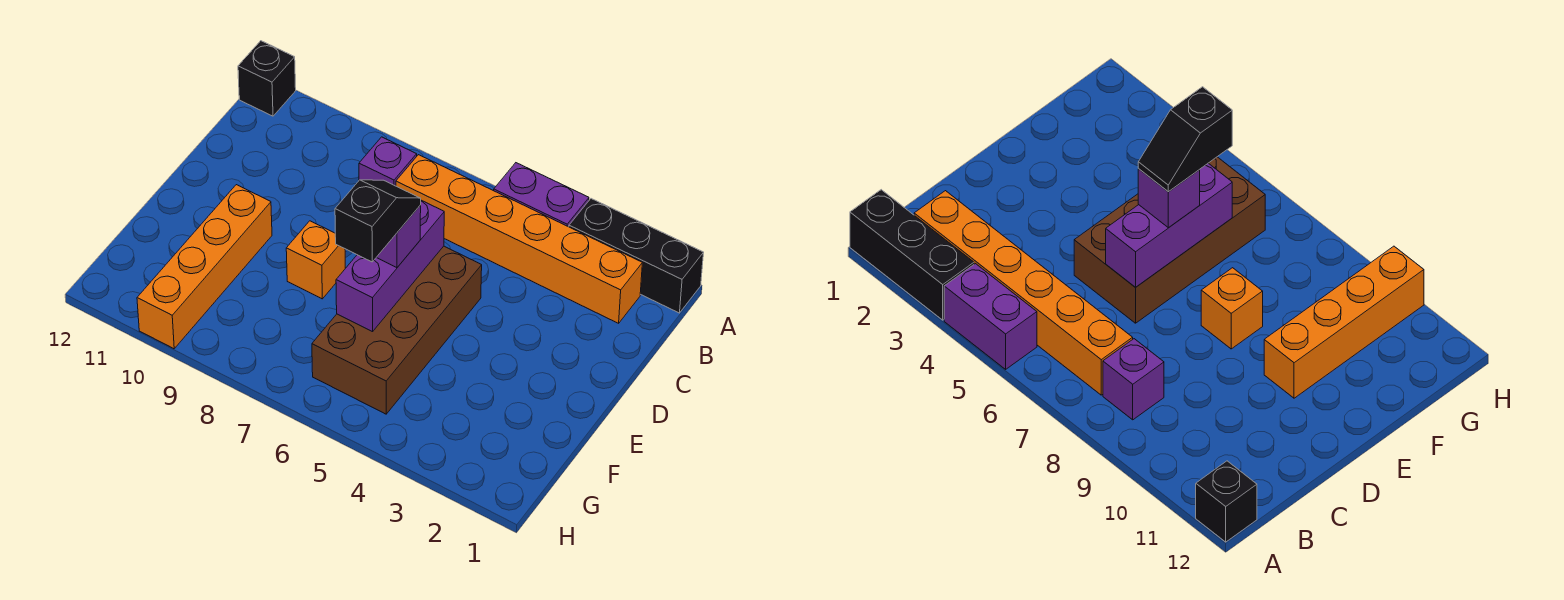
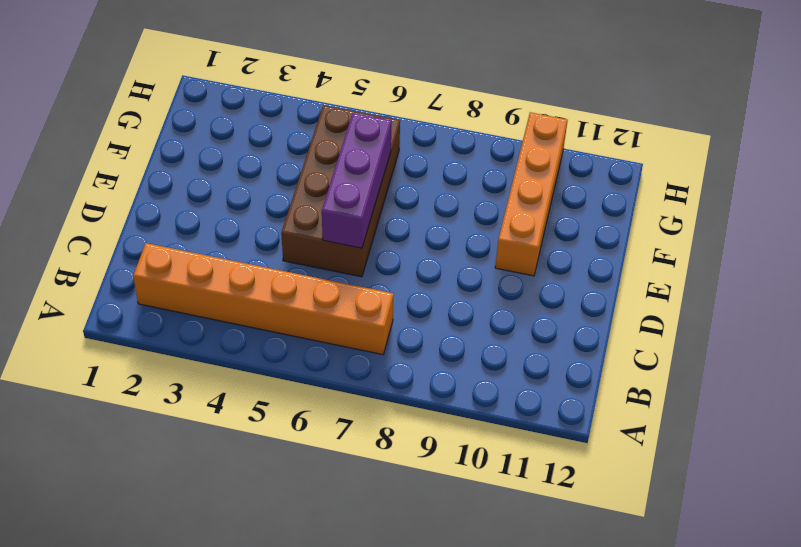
none -> black 1x3 brick [569,199,704,313]
none -> purple 1x2 brick [494,163,589,227]

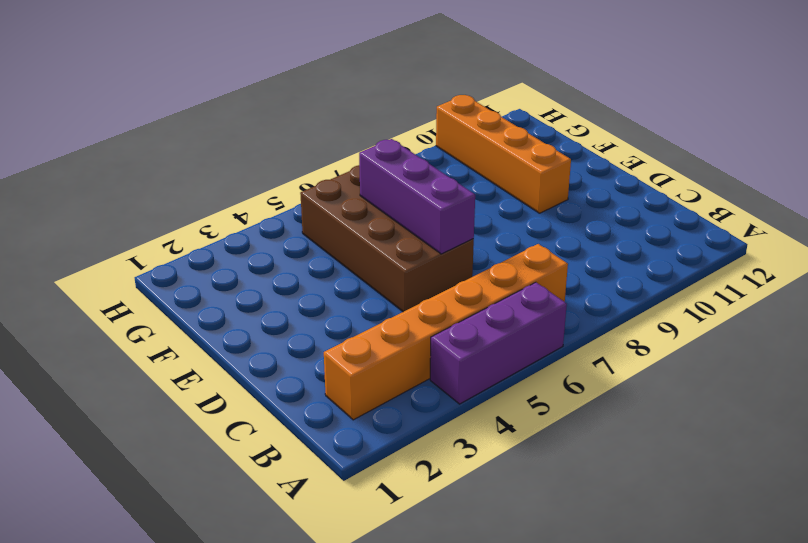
purple 1x3 brick [430,282,567,404] -> purple 1x2 brick [494,163,589,227]
none -> black 1x3 brick [569,199,704,313]
none -> black 1x1 brick [238,41,296,116]

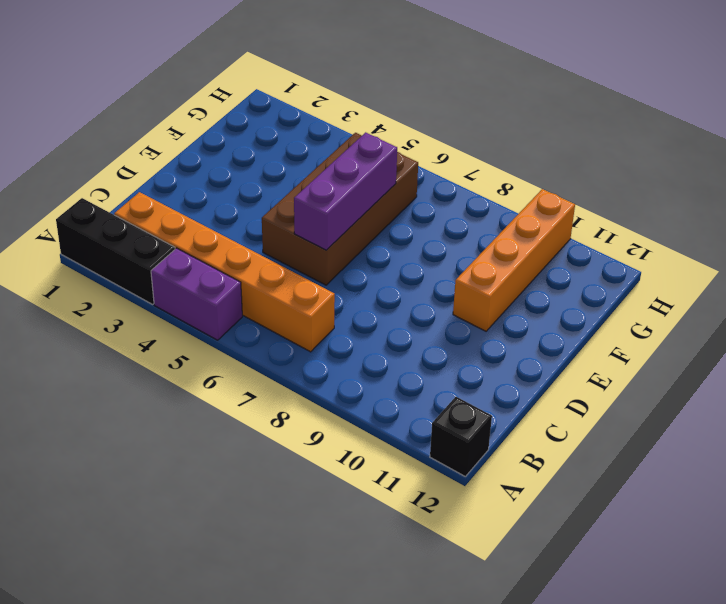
none -> purple 1x1 brick [359,137,417,186]
none -> orange 1x1 brick [286,221,345,299]

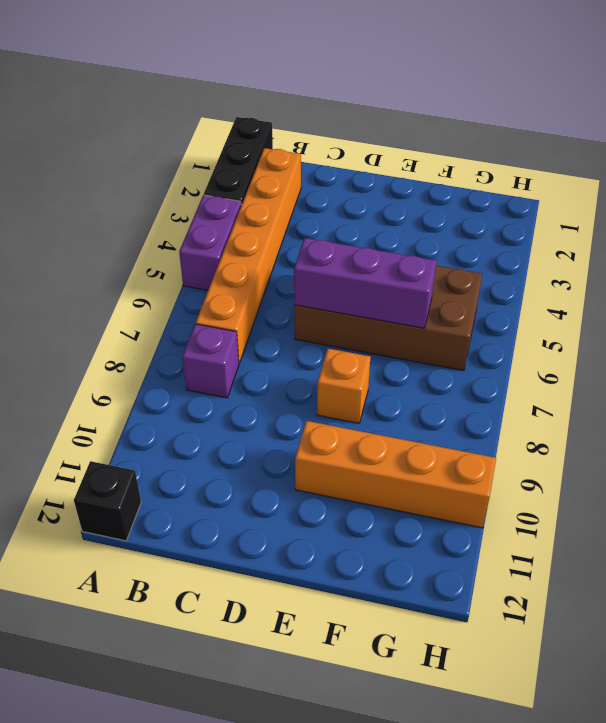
none -> purple 1x1 brick [376,205,421,268]
none -> black 1x2 slope [335,180,421,262]

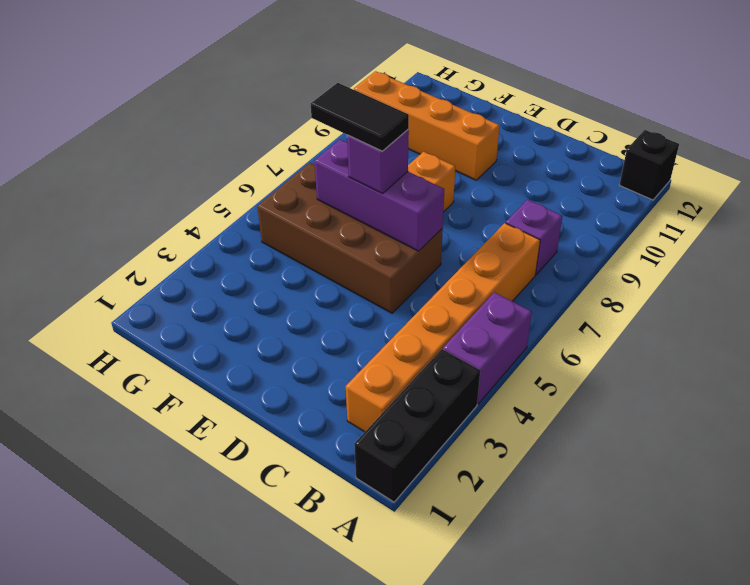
black 1x2 tile [311,83,409,151] -> black 1x2 slope [335,180,421,262]

